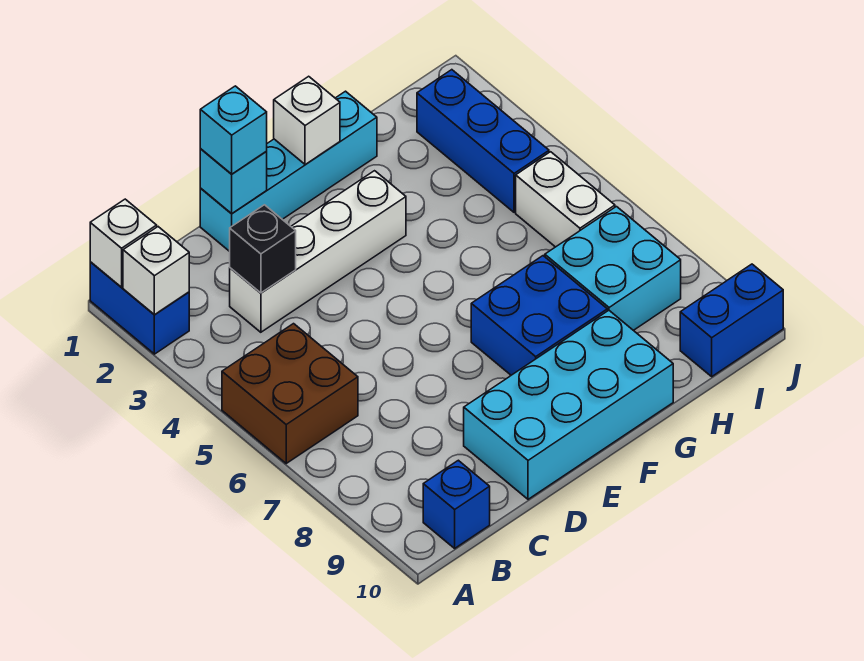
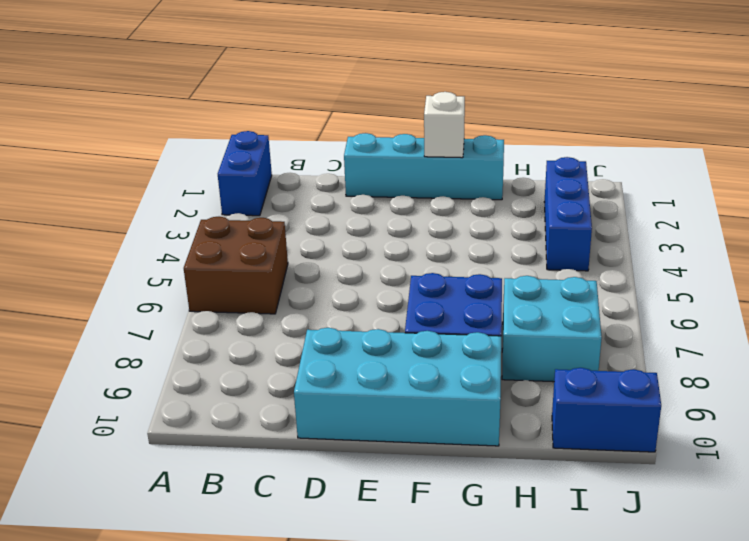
none -> blue 1x1 brick [423,460,490,548]
none -> white 1x4 brick [230,171,406,332]
none -> white 1x2 brick [516,152,615,247]

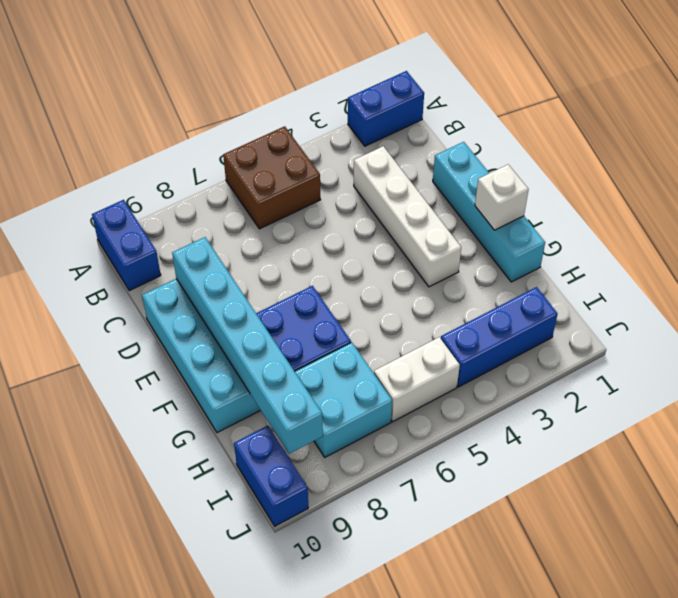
blue 1x2 brick [92,200,161,291] -> blue 1x1 brick [423,460,490,548]
cyan 1x6 brick [172,237,323,454] -> none
none -> white 1x1 brick [90,199,157,287]
none -> white 1x1 brick [123,227,189,315]
none -> black 1x1 brick [230,205,296,293]

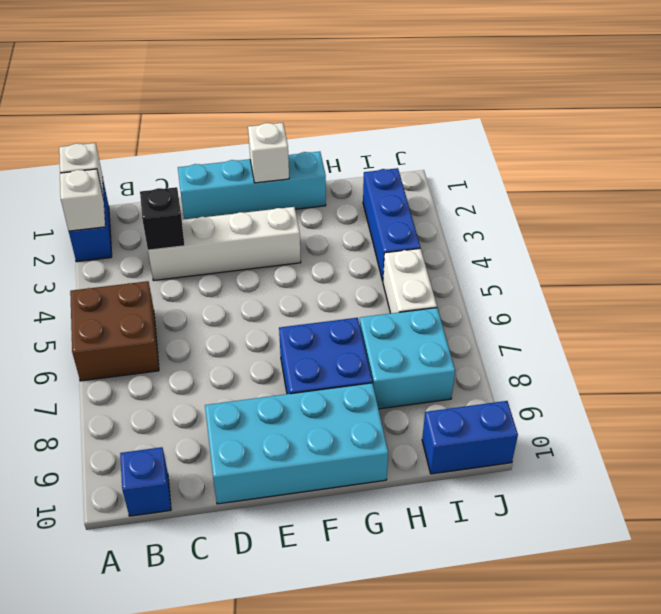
none -> cyan 1x1 brick [200,149,267,214]
none -> cyan 1x1 brick [200,86,267,174]

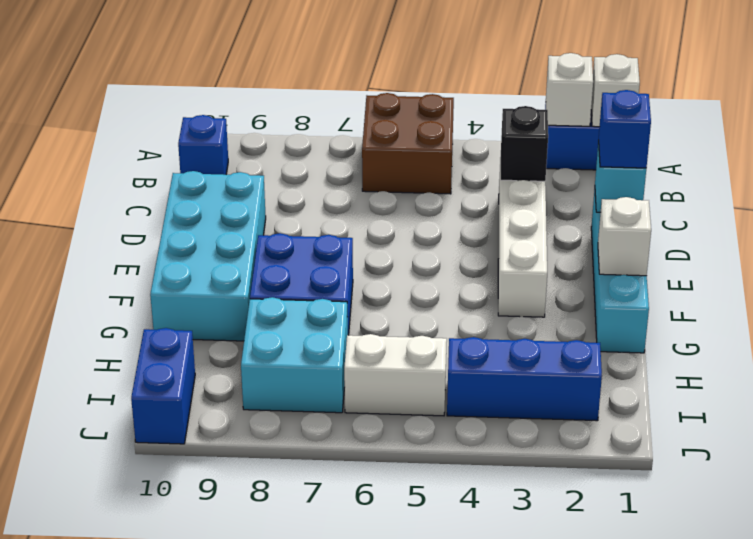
blue 1x1 brick [599,90,651,168] -> cyan 1x1 brick [200,86,267,174]

